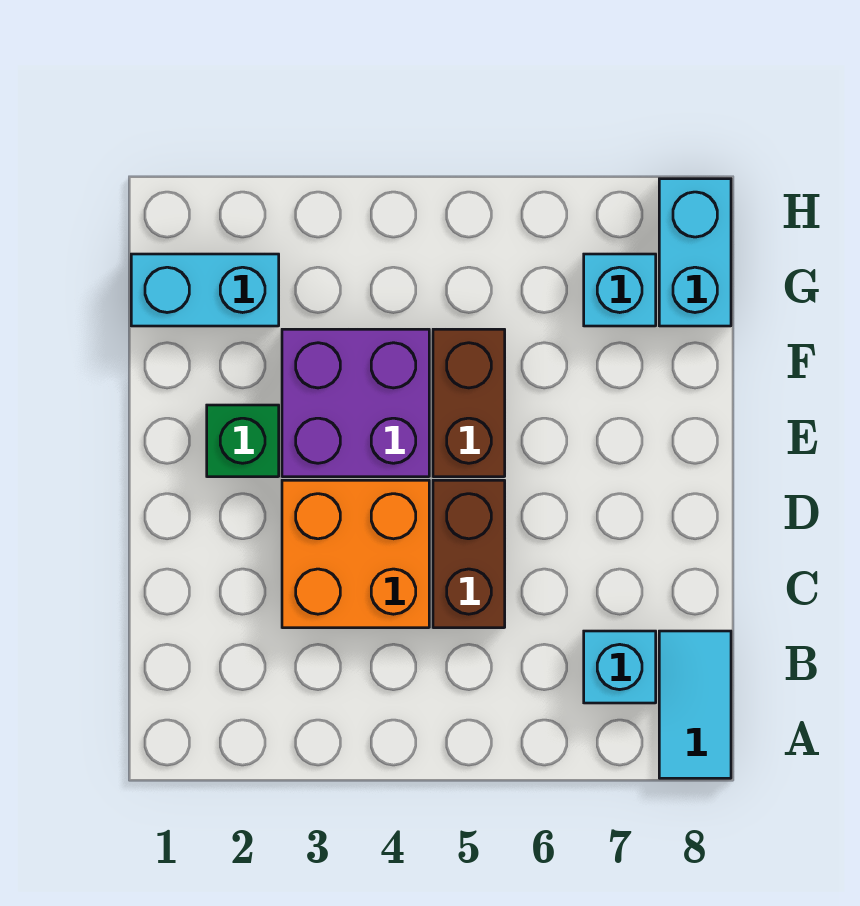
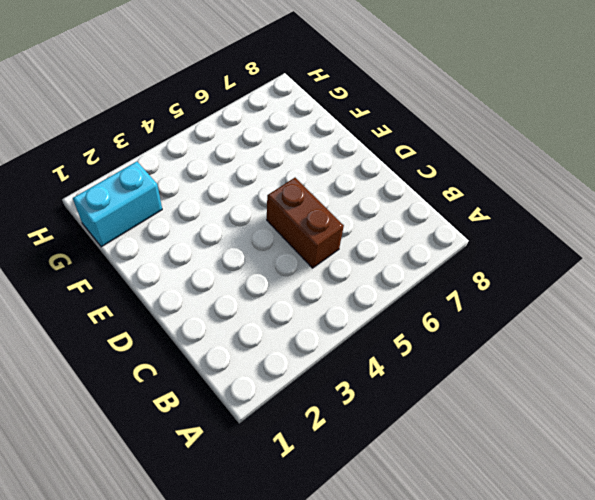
none -> cyan 1x2 tile [659,631,731,778]
none -> cyan 1x1 brick [584,631,656,703]

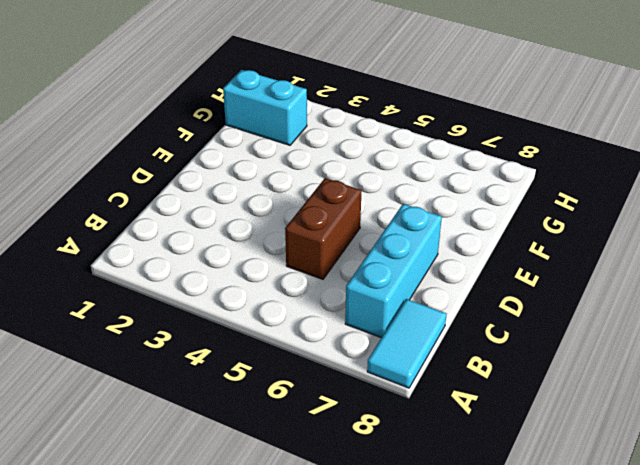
cyan 1x3 brick [345,204,442,338] -> cyan 1x1 brick [584,631,656,703]
none -> orange 2x2 brick [282,480,429,628]
none -> green 1x1 brick [207,405,279,477]

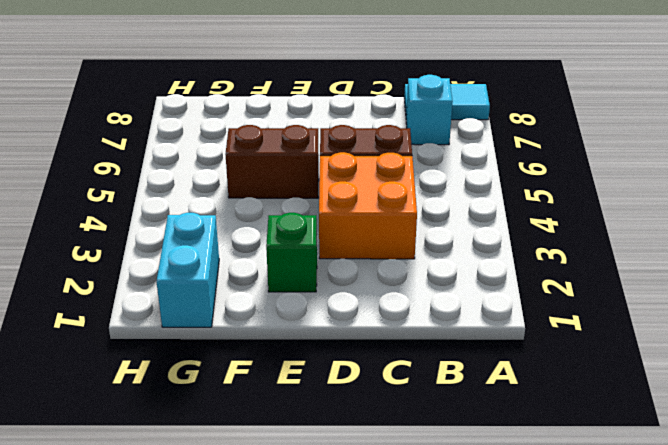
none -> purple 2x2 brick [282,329,429,477]
none -> cyan 1x1 brick [584,254,656,326]

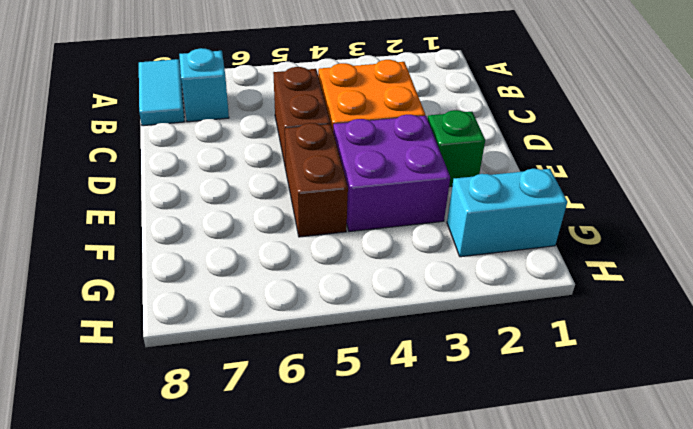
none -> cyan 1x1 brick [584,254,656,326]
none -> cyan 1x2 brick [659,179,731,326]

